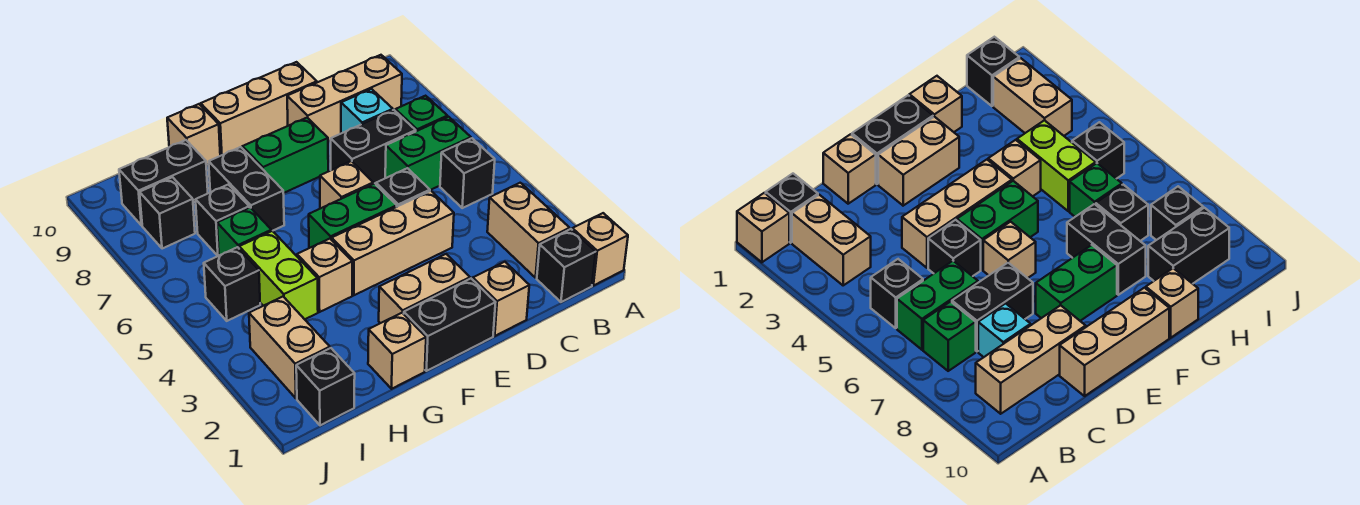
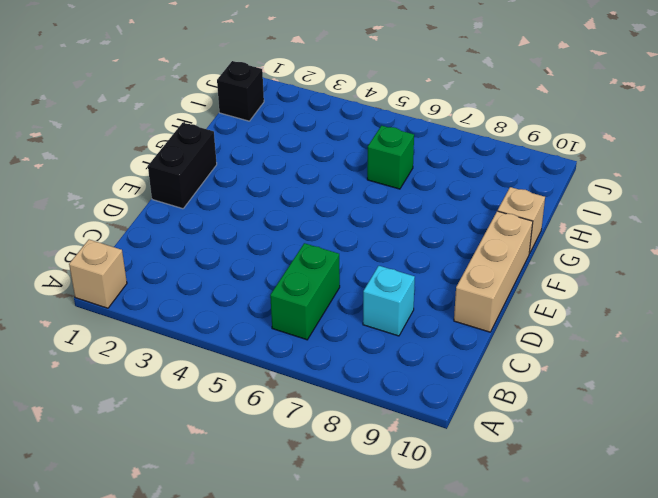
none -> black 1x1 brick [537,229,596,302]
none -> tan 1x2 brick [487,183,570,278]
none -> black 1x1 brick [440,138,495,208]
none -> green 1x1 brick [395,96,447,131]

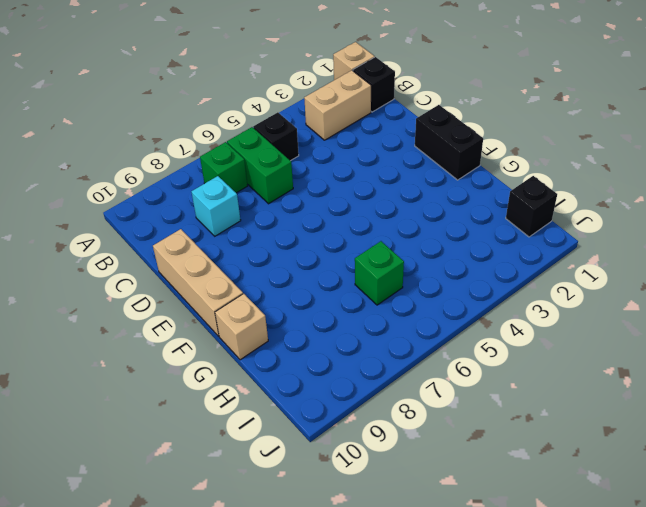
none -> tan 1x3 brick [287,55,402,141]
none -> black 1x2 brick [331,110,416,184]
none -> tan 1x1 brick [473,262,529,336]
none -> tan 1x3 brick [332,191,454,295]

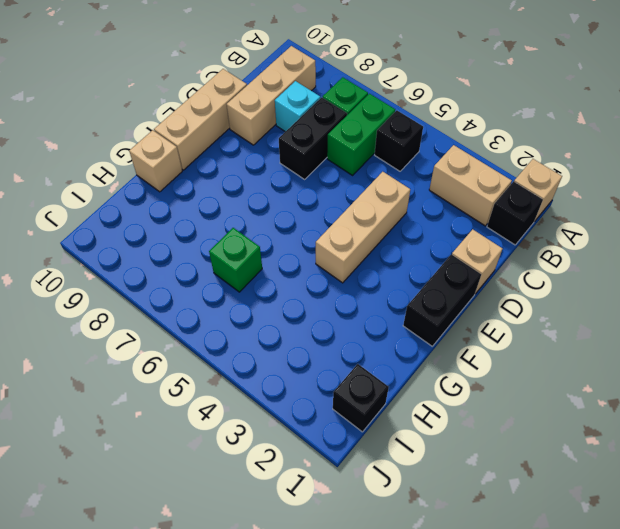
none -> black 1x1 brick [376,168,430,207]
none -> tan 1x2 brick [379,254,470,323]
none -> green 1x2 brick [309,183,397,248]
none -> tan 1x1 brick [320,161,373,209]

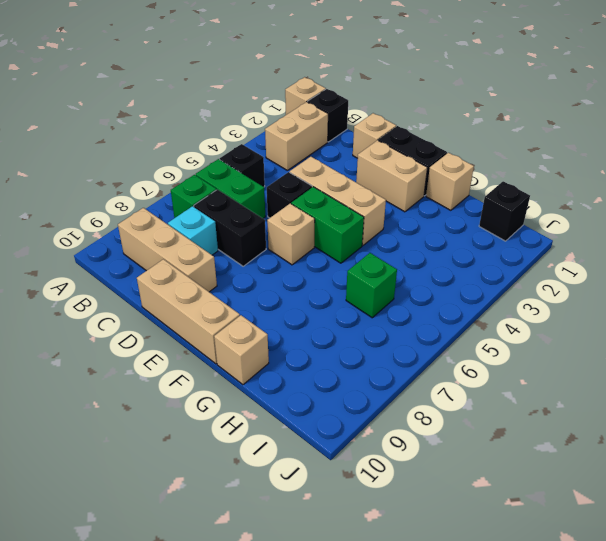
none -> green 1x2 brick [242,118,328,193]
none -> tan 1x1 brick [297,239,352,312]
none -> black 1x2 brick [209,147,284,231]
none -> lime 1x2 brick [239,231,318,319]

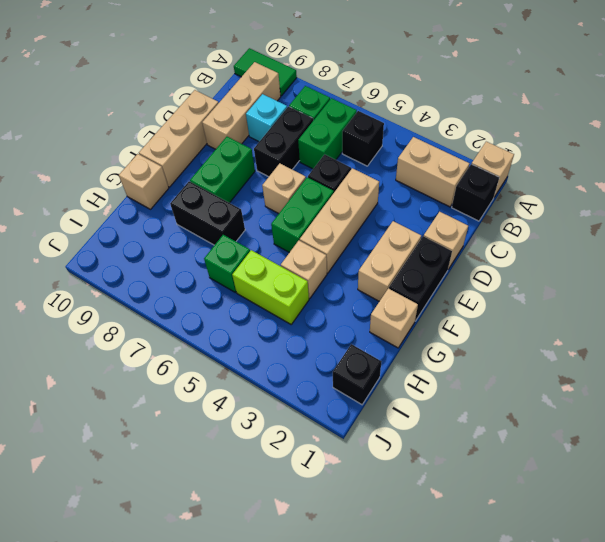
green 1x2 tile [234,48,297,96] -> none
none -> black 1x1 brick [196,185,249,256]
none -> black 1x2 brick [119,140,208,225]
none -> tan 1x2 brick [249,297,330,398]
none -> black 1x1 brick [204,247,260,321]

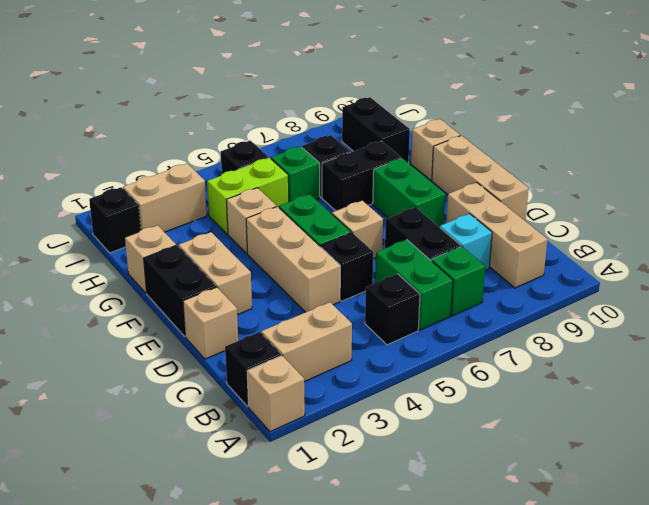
none -> black 1x1 brick [140,177,195,249]

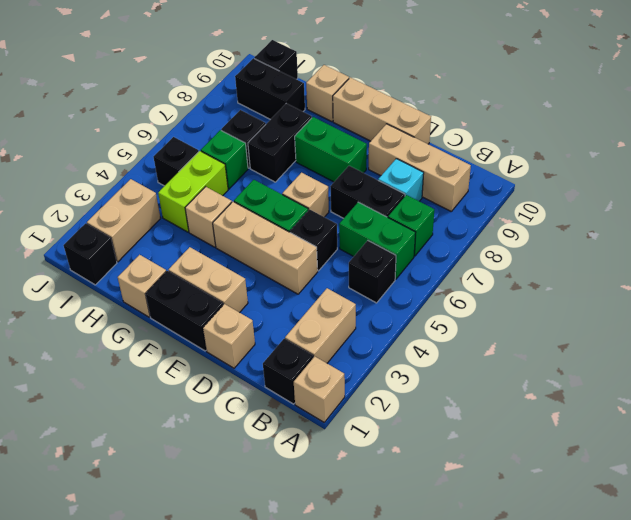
black 1x1 brick [254,40,298,79] -> black 1x1 brick moved to [140,177,195,249]

